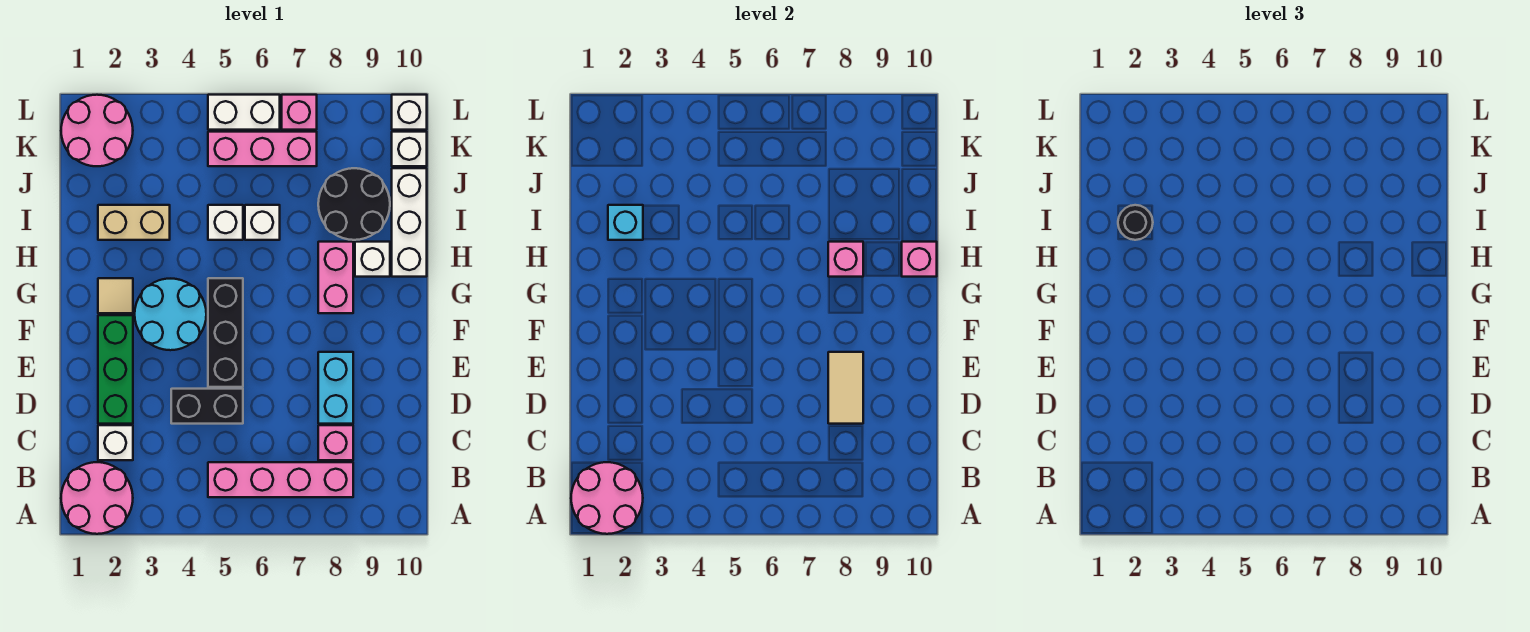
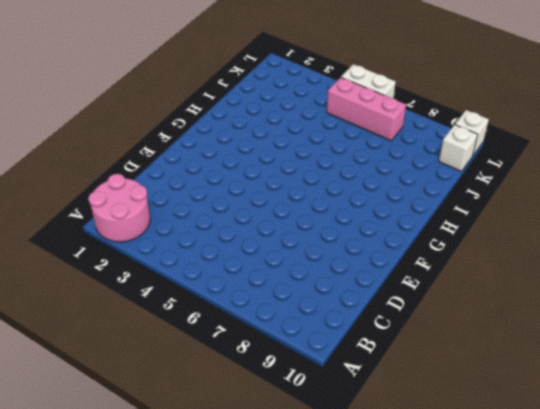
none -> pink 1x4 brick [208,462,353,497]
none -> white 1x1 brick [98,425,133,460]
none -> pink 1x1 brick [318,425,353,460]

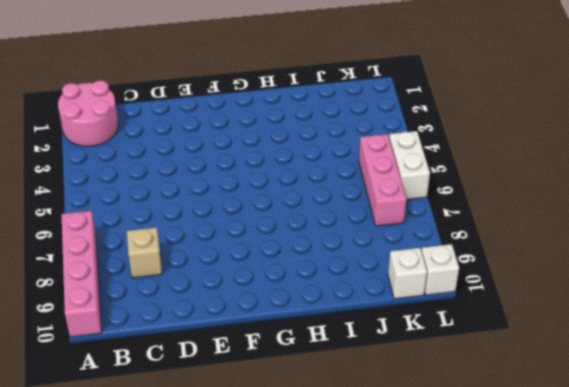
pink 1x4 brick [62,211,101,337] -> pink 1x4 brick moved to [208,462,353,497]
tan 1x1 brick [127,227,162,278] -> pink 1x1 brick [318,425,353,460]
none -> white 1x1 brick [98,425,133,460]
none -> green 1x3 brick [98,315,133,424]
none -> black 1x2 brick [171,389,243,424]

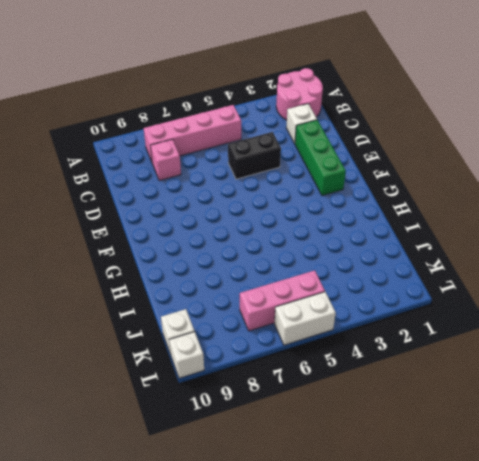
none -> cyan 1x2 brick [318,352,353,424]
none -> black 1x3 brick [208,278,243,387]
none -> cyan 2x2 round brick [135,279,206,350]

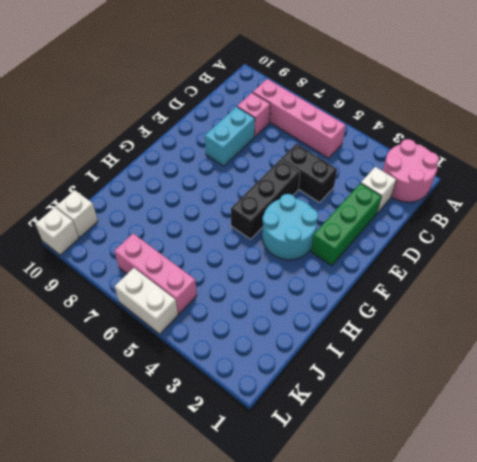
none -> tan 1x1 tile [98,278,133,313]
none -> pink 1x2 brick [318,242,353,313]
none -> white 1x1 brick [355,242,390,277]

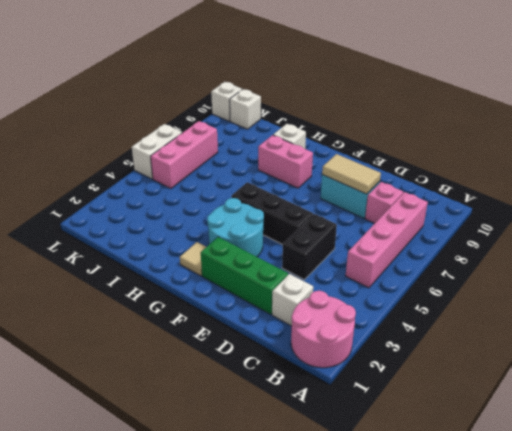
none -> white 1x3 brick [392,168,427,277]
none -> tan 1x2 brick [98,205,170,240]
none -> white 1x1 brick [208,205,243,240]

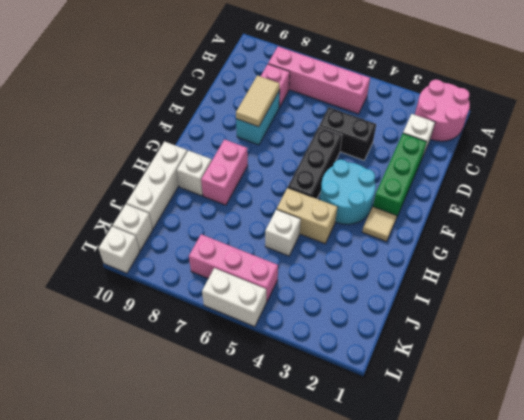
tan 1x2 brick [277,188,337,244] -> tan 1x2 brick moved to [98,205,170,240]
none -> white 1x1 brick [245,205,280,240]
none -> black 2x2 round brick [318,168,390,240]
none -> pink 2x2 round brick [61,95,133,166]

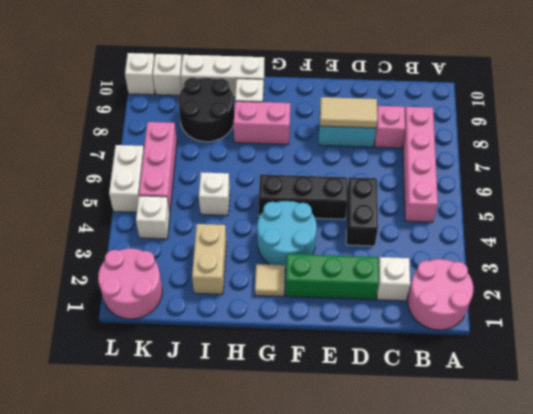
white 1x1 brick [136,196,170,239] -> white 1x1 brick moved to [245,205,280,240]
none -> pink 1x1 brick [282,95,317,130]
none -> pink 2x2 round brick [571,462,643,534]
none -> pink 1x1 brick [828,242,863,277]

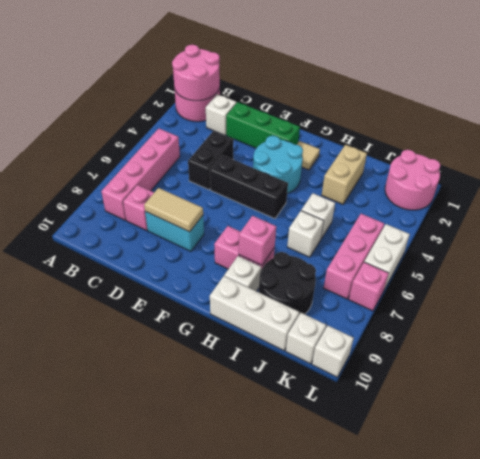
none -> pink 1x1 brick [902,242,937,277]
none -> cyan 1x1 brick [608,205,643,240]
none -> black 1x1 round brick [1118,205,1153,240]

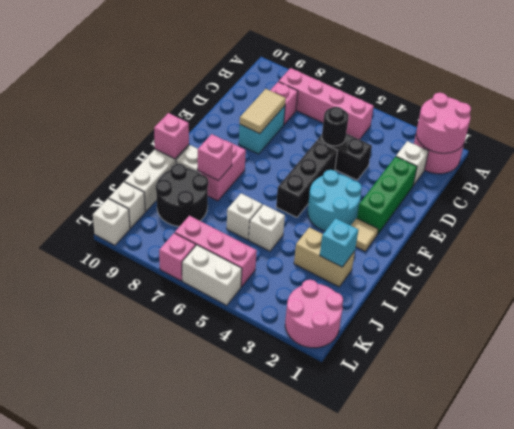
black 1x1 round brick [322,107,348,146] -> black 1x1 round brick moved to [1118,205,1153,240]

